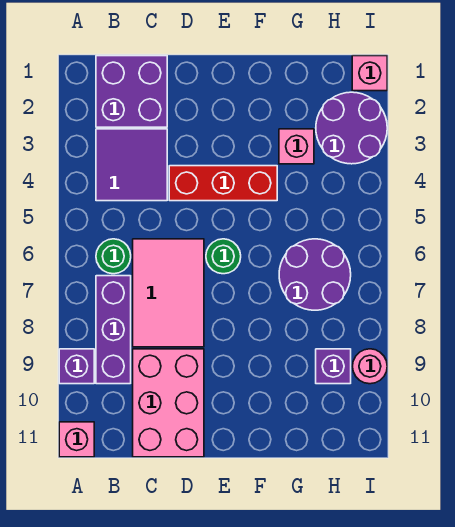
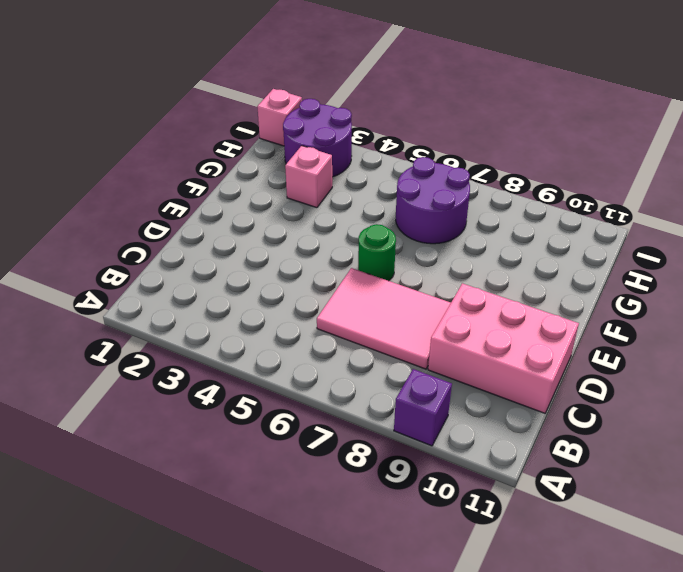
none -> pink 1x1 brick [59,422,94,457]
none -> purple 2x2 brick [96,56,167,127]
none -> purple 2x2 tile [96,129,167,201]

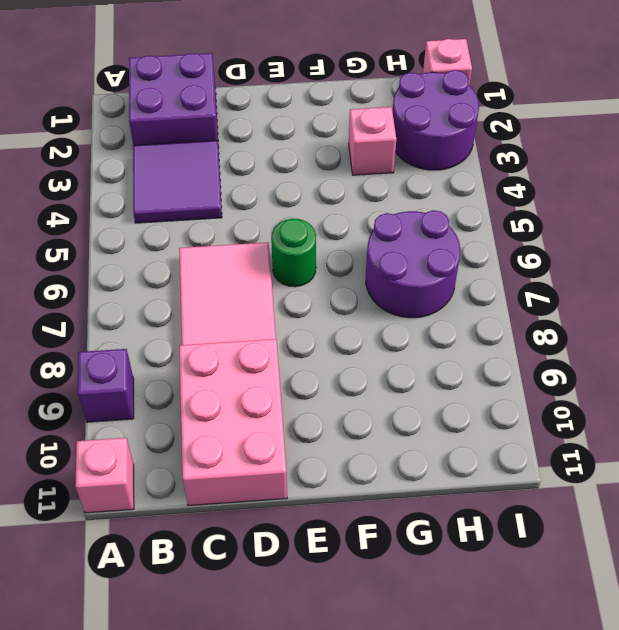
none -> green 1x1 round brick [96,239,131,274]
none -> purple 1x3 brick [96,276,131,384]
none -> red 1x3 brick [169,166,277,201]

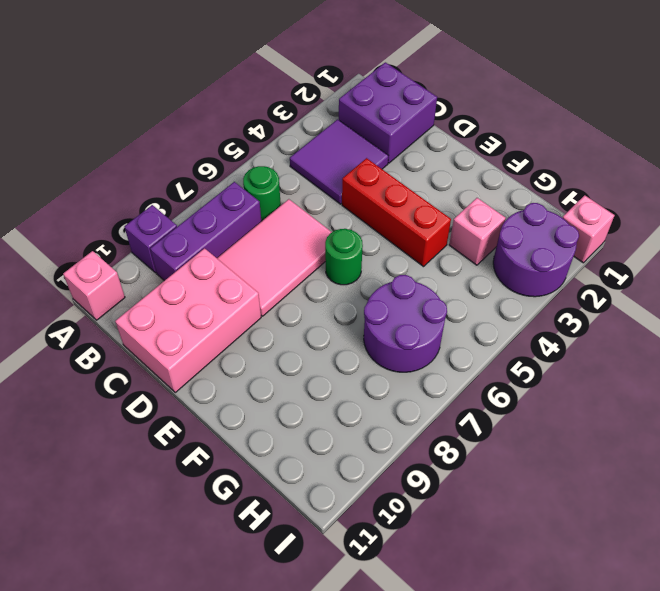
none -> purple 1x1 brick [316,349,351,384]
none -> pink 1x1 round brick [352,349,387,384]

